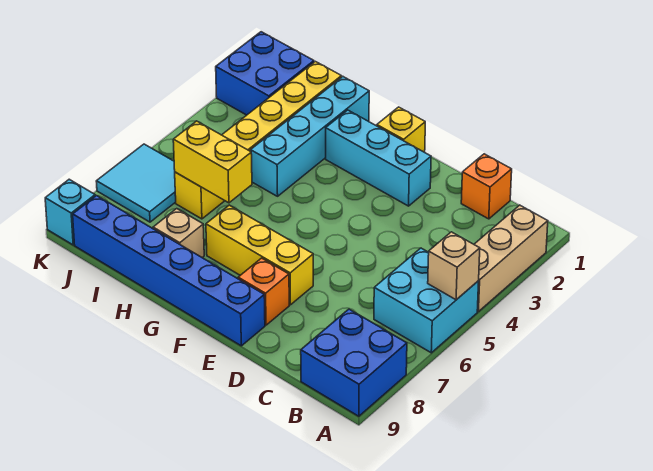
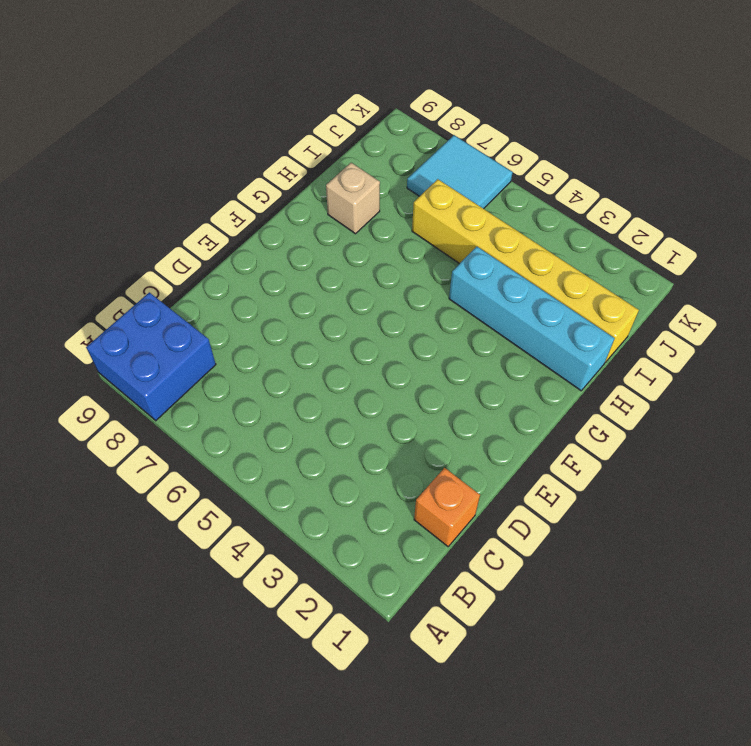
none -> tan 1x3 brick [474,205,548,312]
none -> cyan 2x2 brick [374,248,479,353]
none -> cyan 1x3 brick [326,110,431,206]

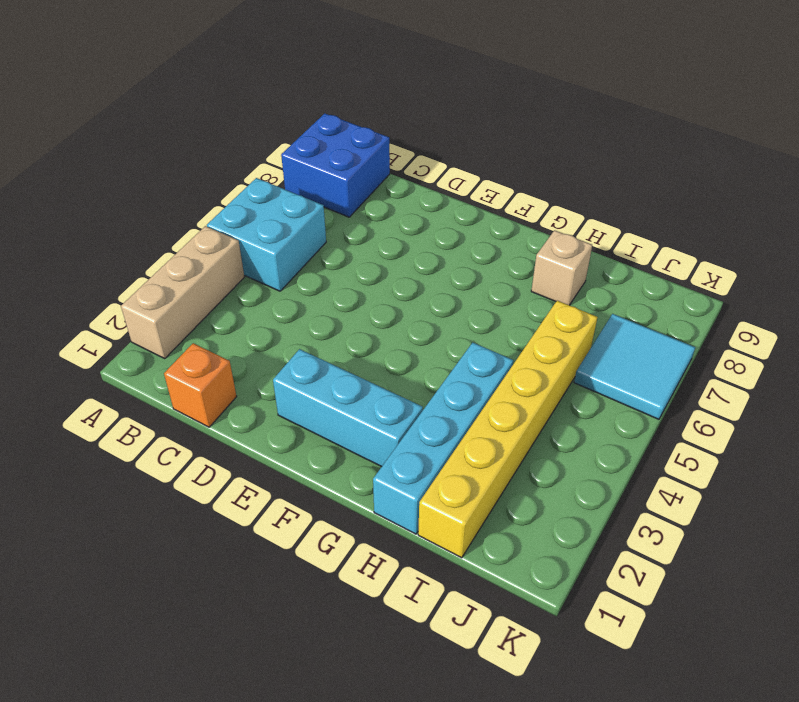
none -> yellow 1x3 brick [206,205,313,305]
none -> orange 1x1 brick [238,258,289,325]
none -> blue 1x6 brick [73,196,265,346]

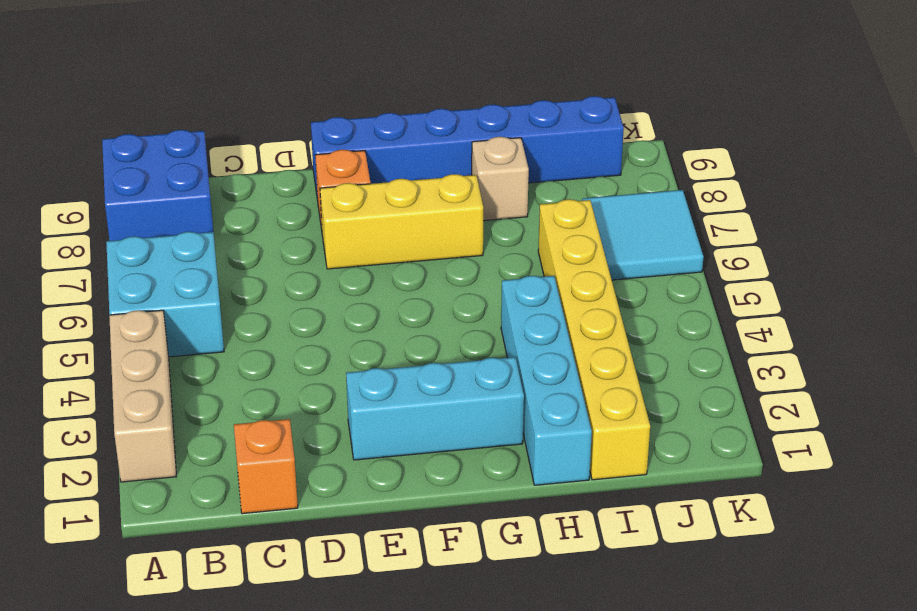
none -> yellow 1x1 brick [377,107,425,152]
none -> blue 2x2 brick [216,32,314,115]
none -> cyan 1x1 brick [45,179,95,245]

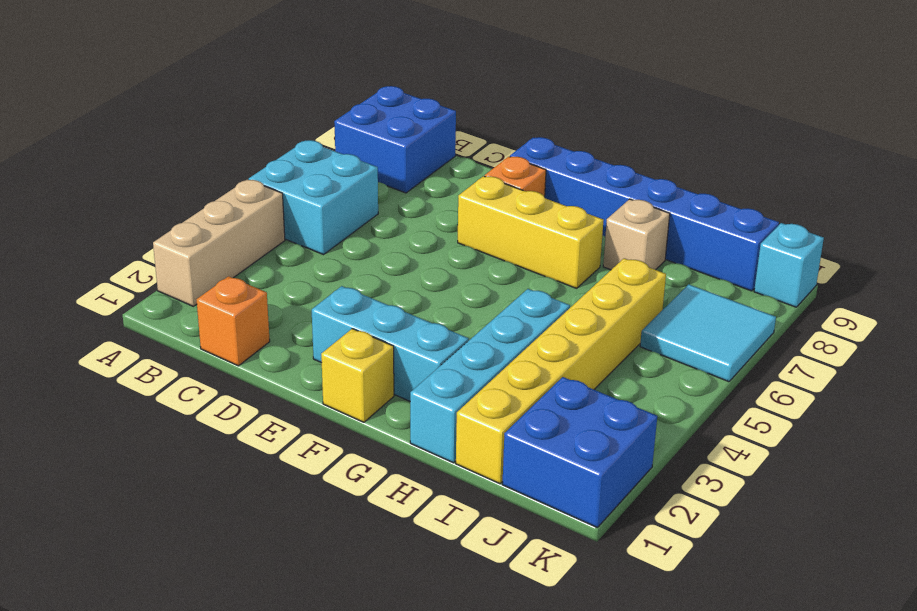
none -> tan 1x1 brick [428,232,480,300]
none -> yellow 1x2 brick [173,121,252,203]

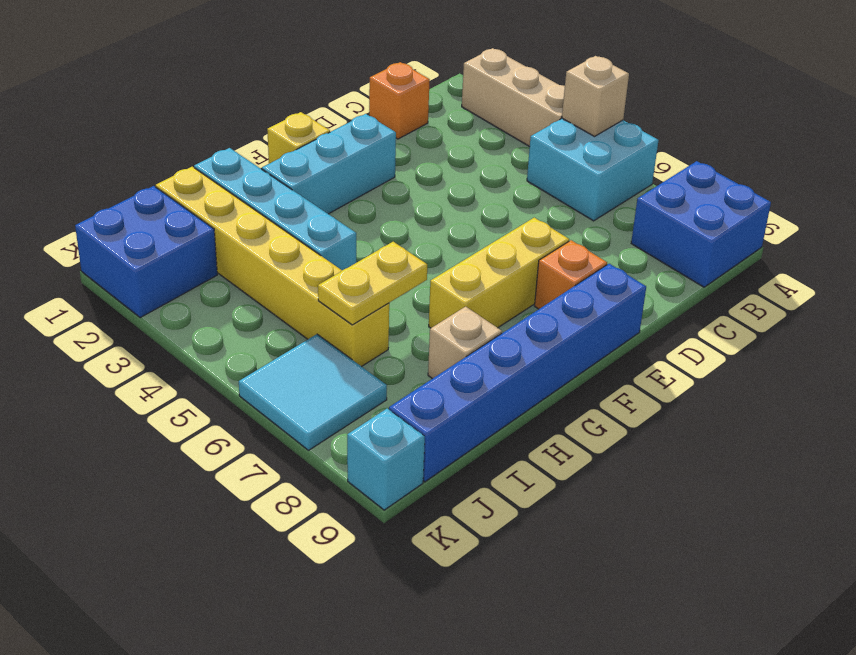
yellow 1x2 plate [318,242,427,325] -> yellow 1x2 brick [173,121,252,203]

